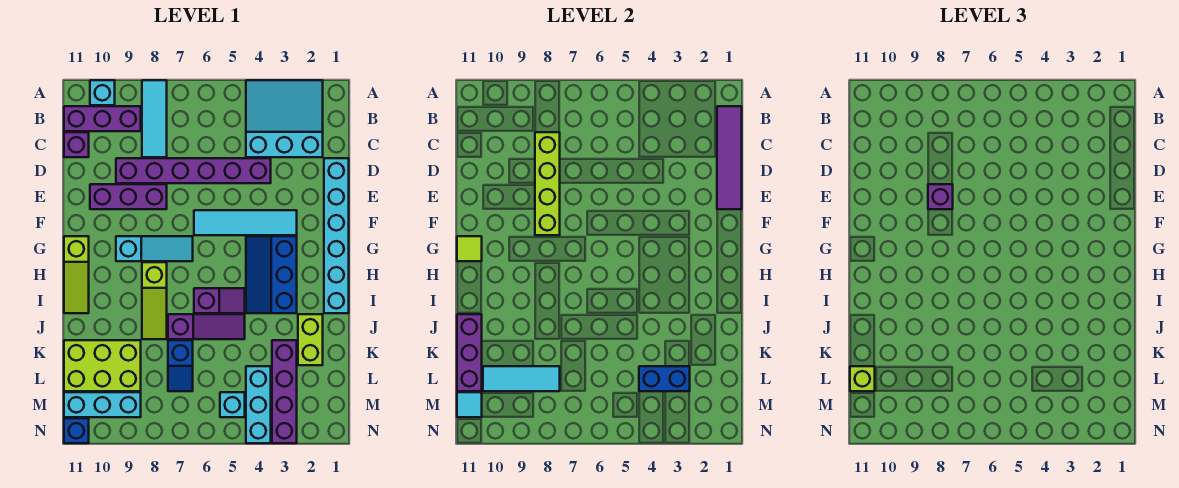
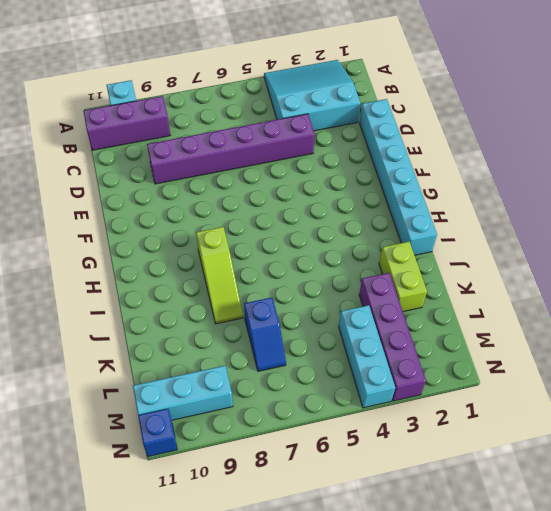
none -> cyan 1x3 tile [142,80,167,157]
none -> purple 1x1 brick [64,132,89,157]
none -> purple 1x3 brick [90,184,167,209]
none -> cyan 1x4 tile [194,210,297,235]

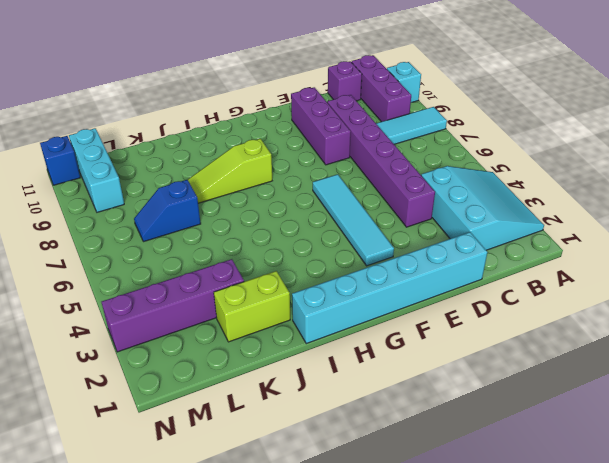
none -> blue 2x3 slope [246,236,297,313]
none -> cyan 1x3 slope [116,236,193,261]
none -> lime 1x3 slope [64,236,89,313]
none -> purple 1x2 slope [194,288,245,313]

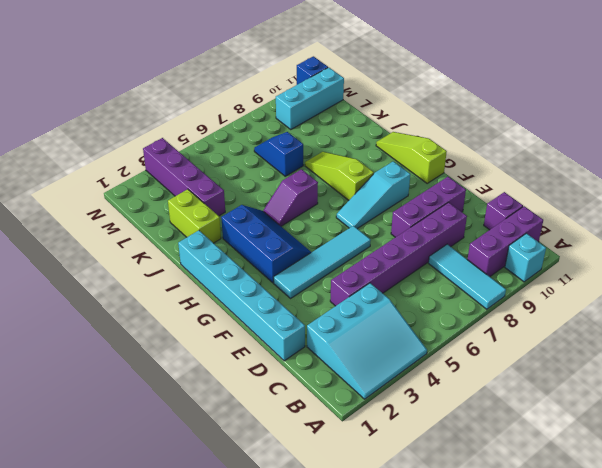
none -> purple 1x3 slope [168,314,245,339]
none -> lime 2x3 brick [64,340,141,391]
none -> cyan 1x3 brick [246,366,271,443]
none -> cyan 1x1 brick [220,392,245,417]

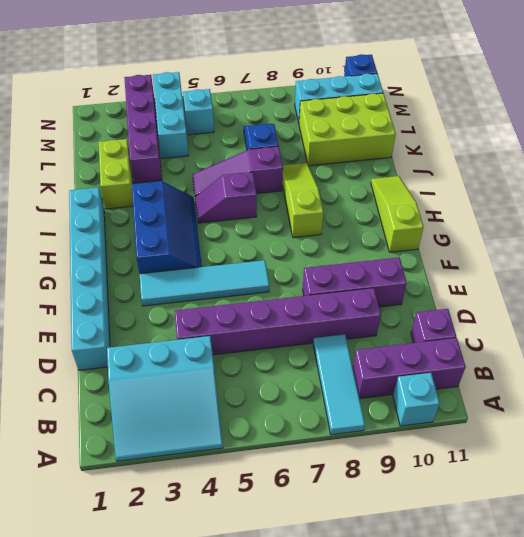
none -> cyan 1x3 slope [116,236,193,261]
none -> purple 1x4 tile [717,106,742,209]
none -> lime 1x4 brick [535,132,560,235]
none -> lime 1x1 tile [457,236,482,261]

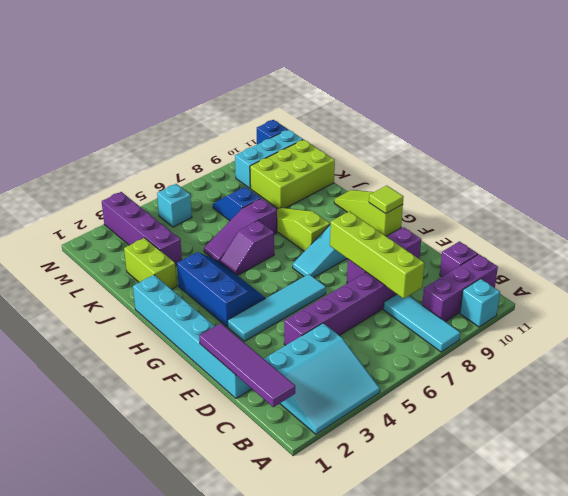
none -> cyan 1x3 brick [246,366,271,443]
none -> purple 1x3 brick [457,314,482,391]
none -> blue 1x2 brick [639,366,690,391]
none -> cyan 1x3 tile [483,366,560,391]

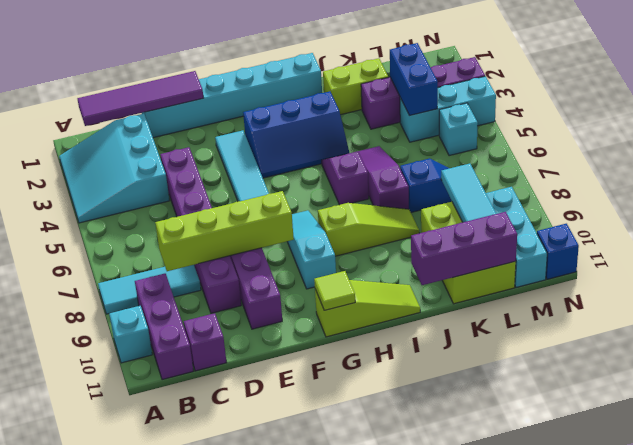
none -> cyan 1x1 tile [457,392,482,417]
none -> purple 1x1 brick [928,184,953,209]
none -> lime 1x1 brick [850,366,875,391]

